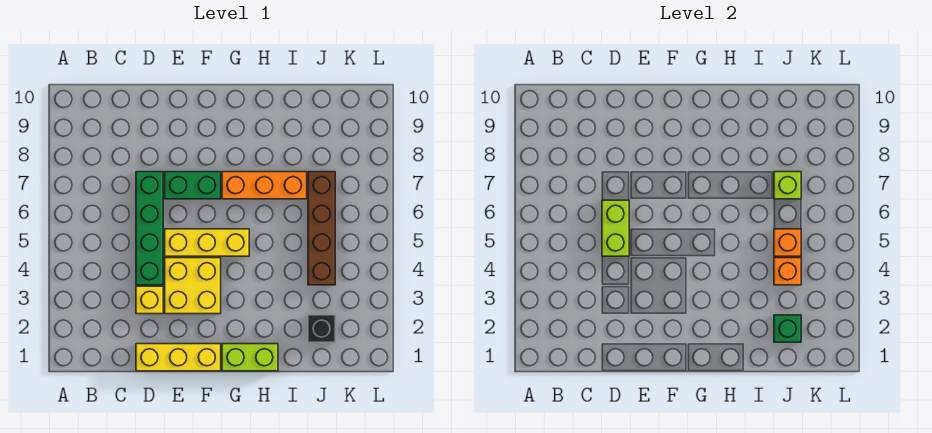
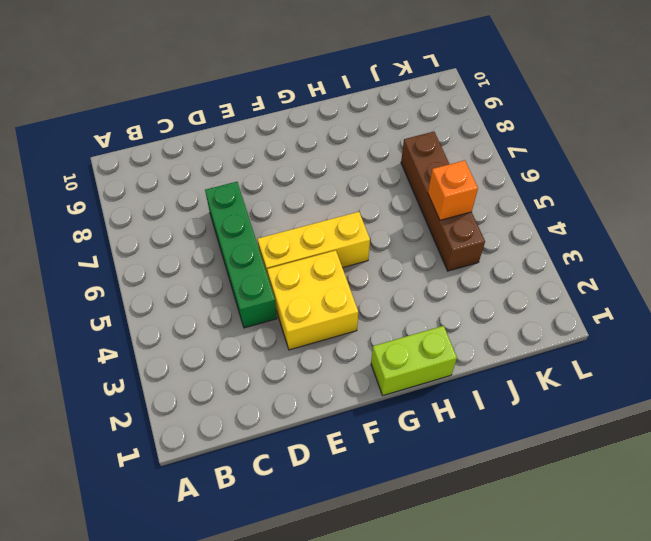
none -> yellow 1x3 brick [136,344,221,371]
none -> yellow 1x1 brick [136,286,163,314]
none -> green 1x2 brick [165,172,221,199]

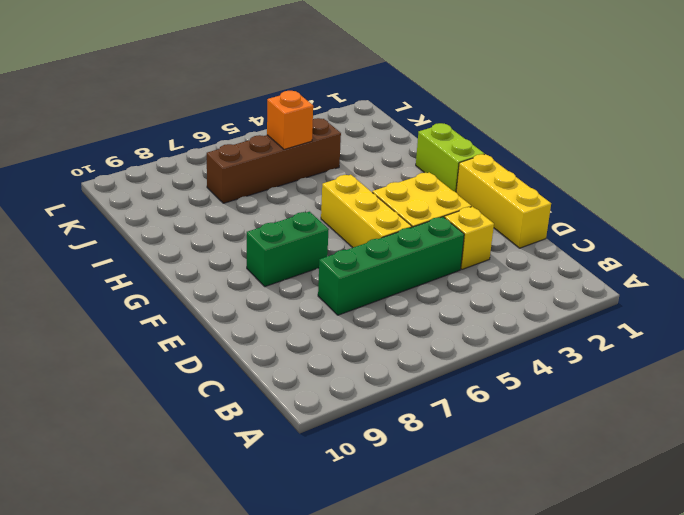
green 1x2 brick [247,212,329,287] -> green 1x2 brick turned to [165,172,221,199]
none -> orange 1x3 brick [222,172,307,199]
none -> black 1x1 brick [308,315,335,342]
none -> lime 1x2 brick [602,200,629,256]

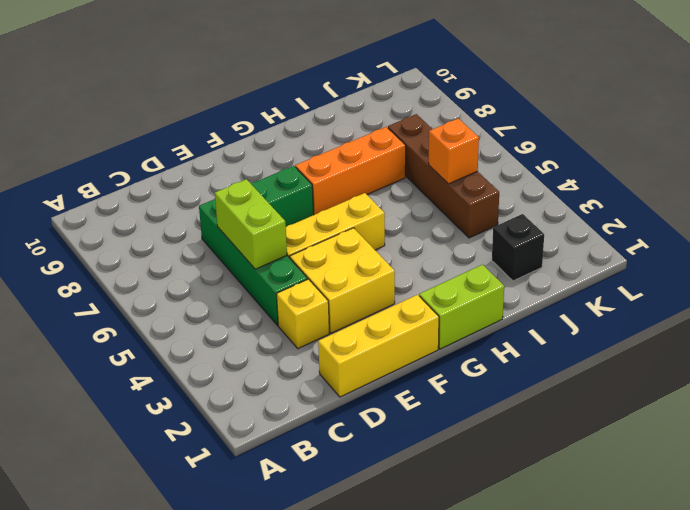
none -> green 1x1 brick [774,315,801,342]
none -> orange 1x1 brick [774,258,801,285]
none -> lime 1x1 brick [774,172,801,199]

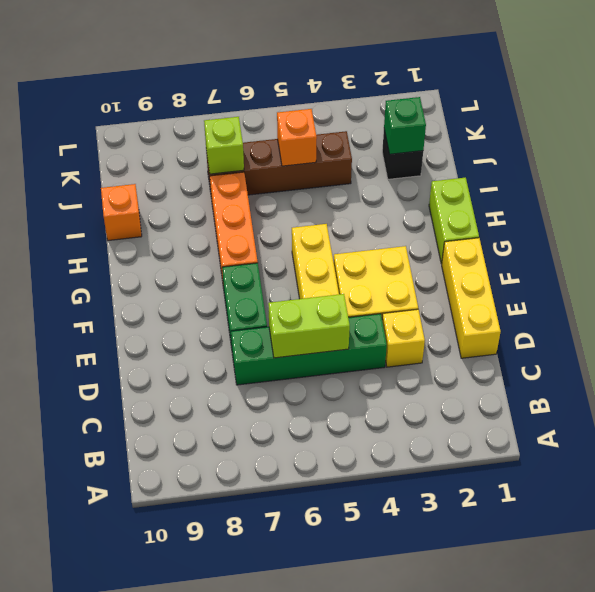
orange 1x1 brick [101,184,142,241] -> orange 1x1 brick moved to [774,258,801,285]

